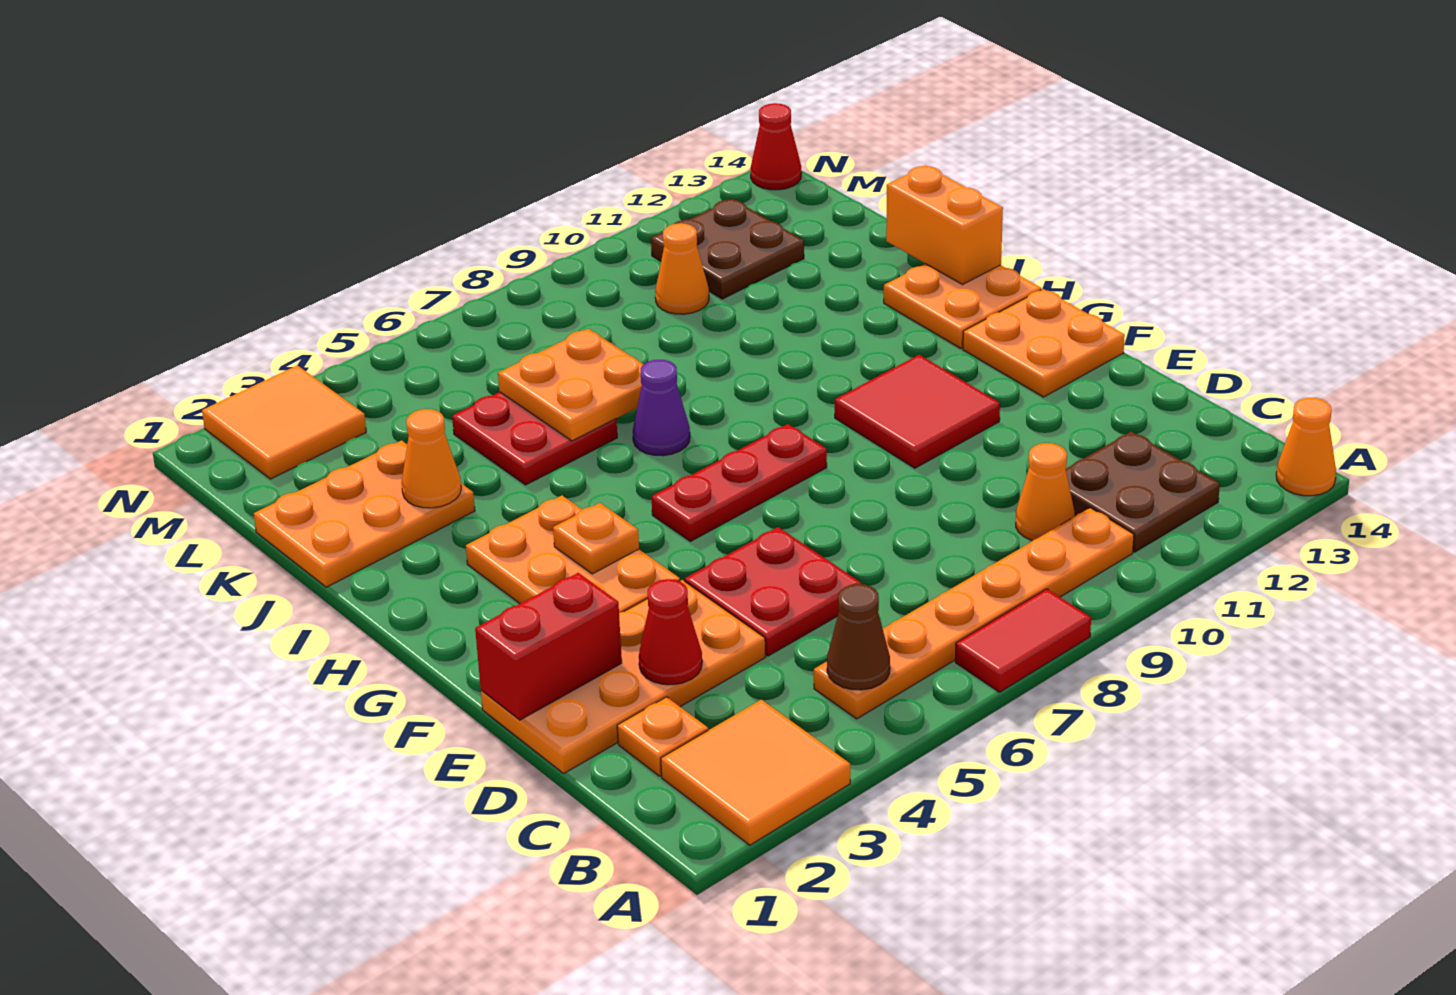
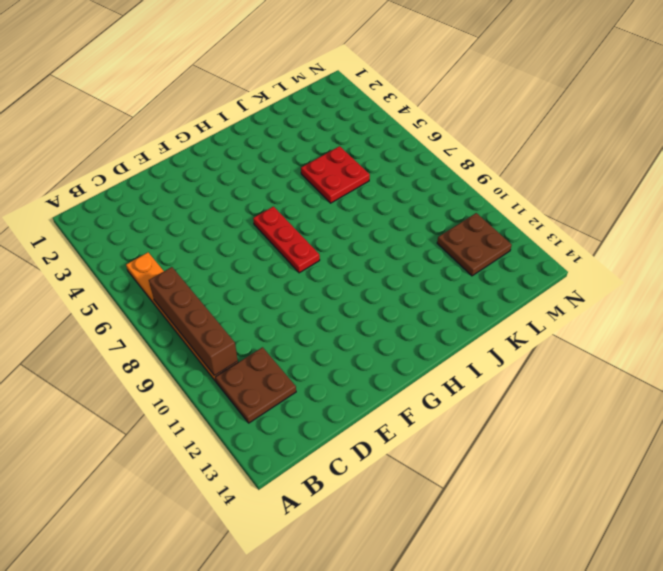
brown 1x4 brick [149,267,238,376] -> none
none -> orange 2x2 tile [661,700,850,845]
none -> red 1x2 tile [955,589,1091,692]
none -> orange 1x1 cone [1276,398,1336,496]

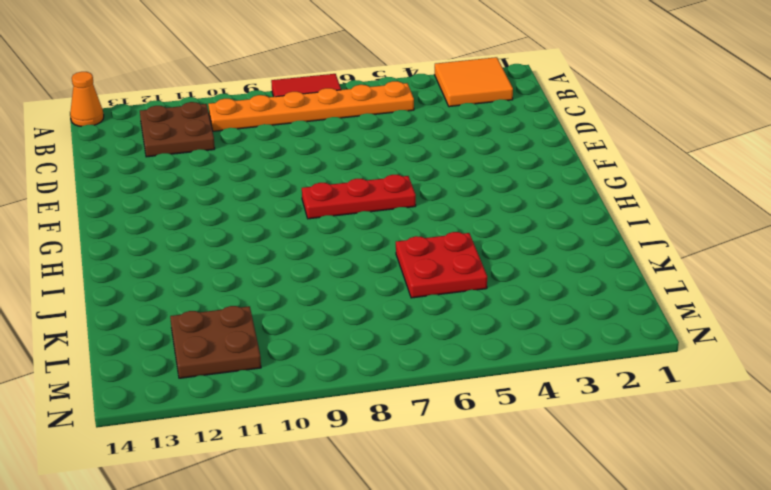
none -> orange 1x1 plate [617,697,708,776]
none -> orange 1x1 cone [1016,443,1075,541]
none -> orange 2x4 plate [481,580,766,773]

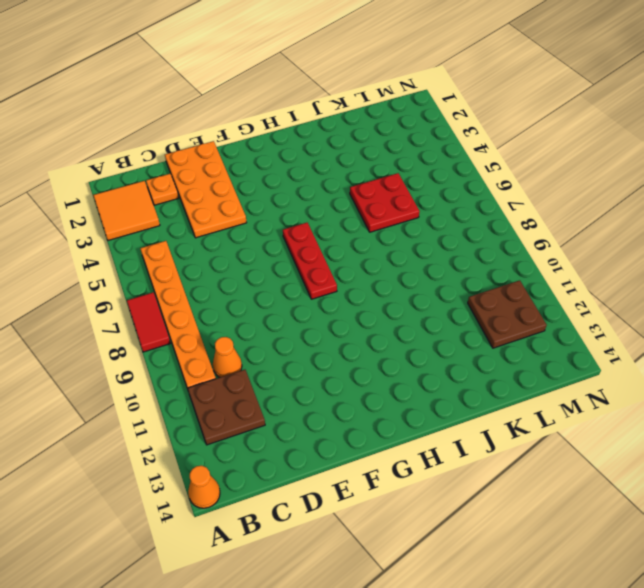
none -> red 2x2 plate [685,527,862,656]
none -> orange 2x3 plate [466,496,680,613]
none -> red 2x2 tile [835,355,1000,468]

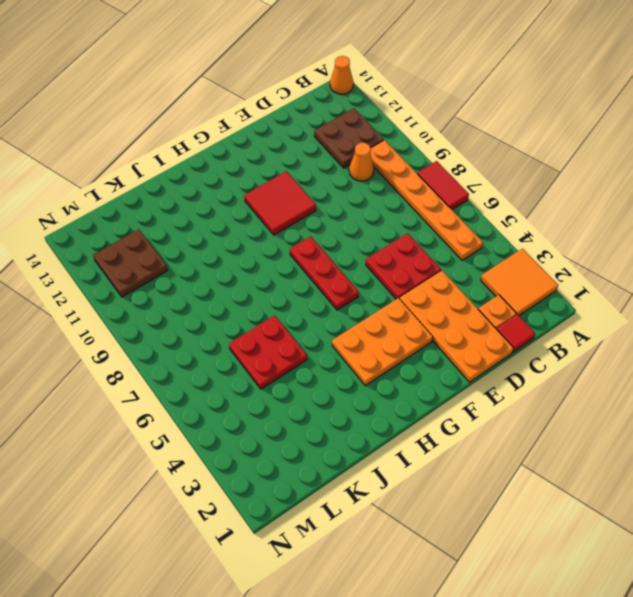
red 1x1 tile [497,314,535,352] -> none
none -> orange 2x2 plate [963,289,1125,397]
none -> orange 2x2 plate [884,264,1041,348]
none -> purple 1x1 cone [633,360,690,456]

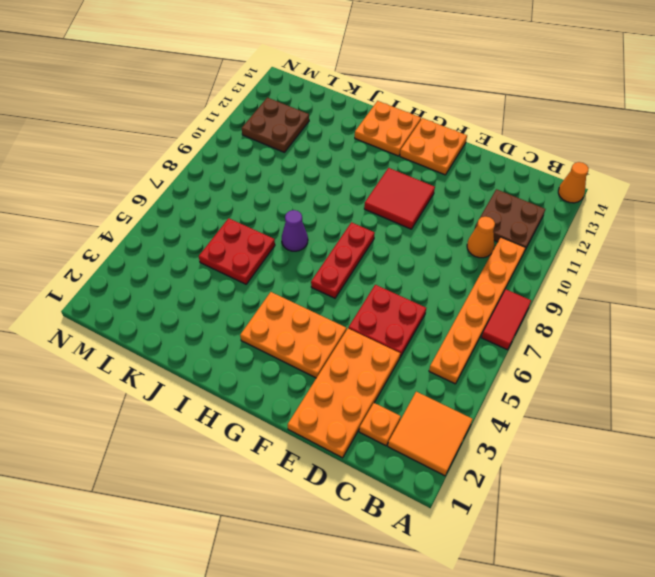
none -> orange 2x3 plate [254,441,475,587]
none -> orange 1x1 cone [655,223,709,314]
none -> orange 2x2 tile [202,365,366,479]

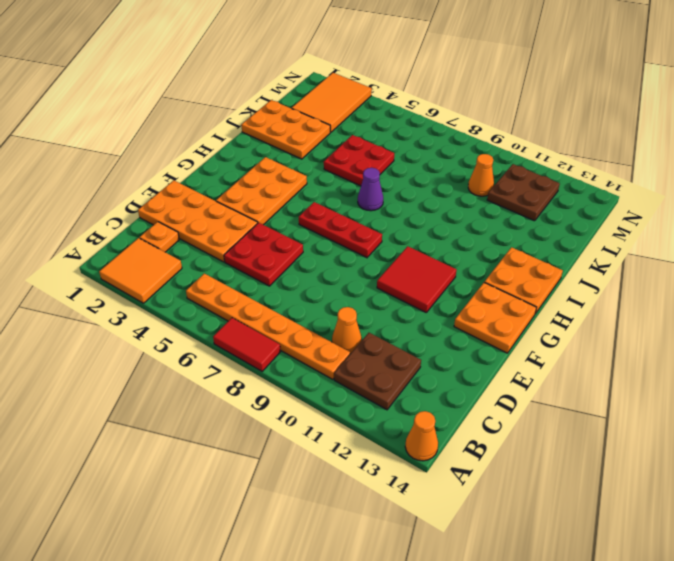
orange 2x3 tile [292,73,372,132] -> orange 2x2 tile [202,365,366,479]
none -> red 1x1 cone [751,103,801,190]
none -> brown 1x1 cone [827,584,890,690]
none -> red 1x1 cone [639,579,702,685]

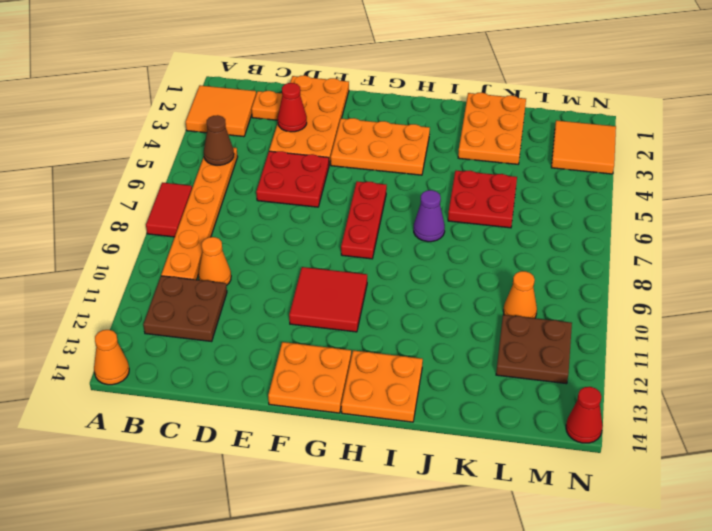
none -> red 1x2 brick [475,573,622,720]
none -> orange 1x1 plate [553,503,639,574]
none -> orange 1x2 brick [886,165,1003,284]

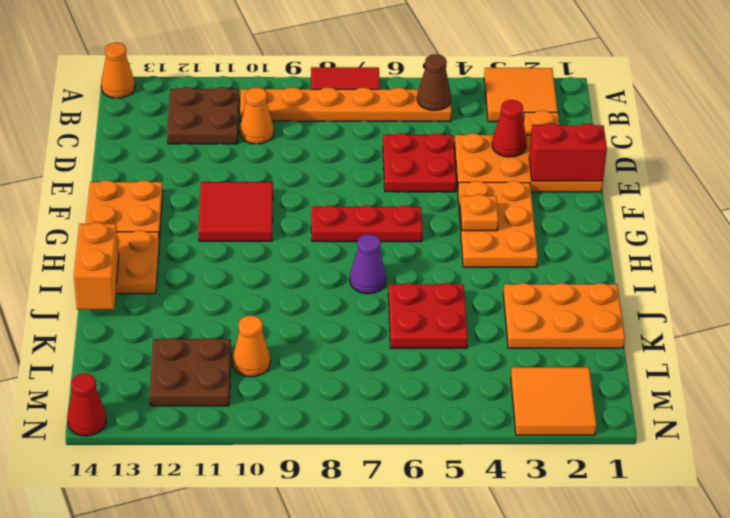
none -> orange 1x1 cone [402,409,461,508]
none -> orange 2x2 plate [498,329,644,441]

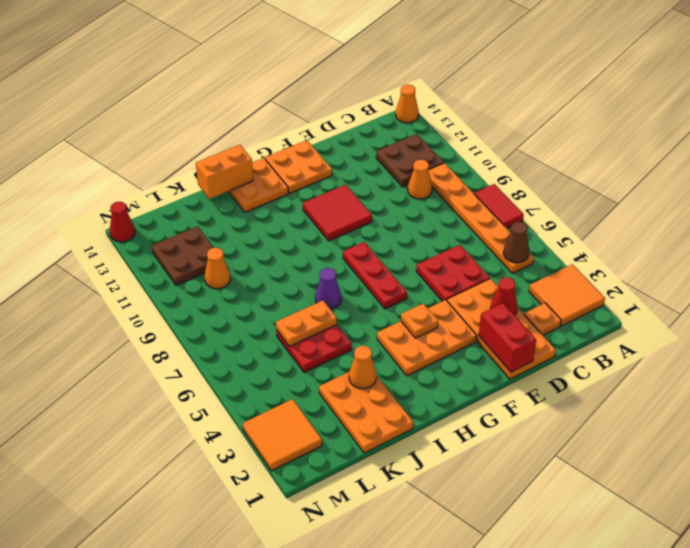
orange 1x2 plate [276,301,337,346] -> orange 2x2 plate [498,329,644,441]

